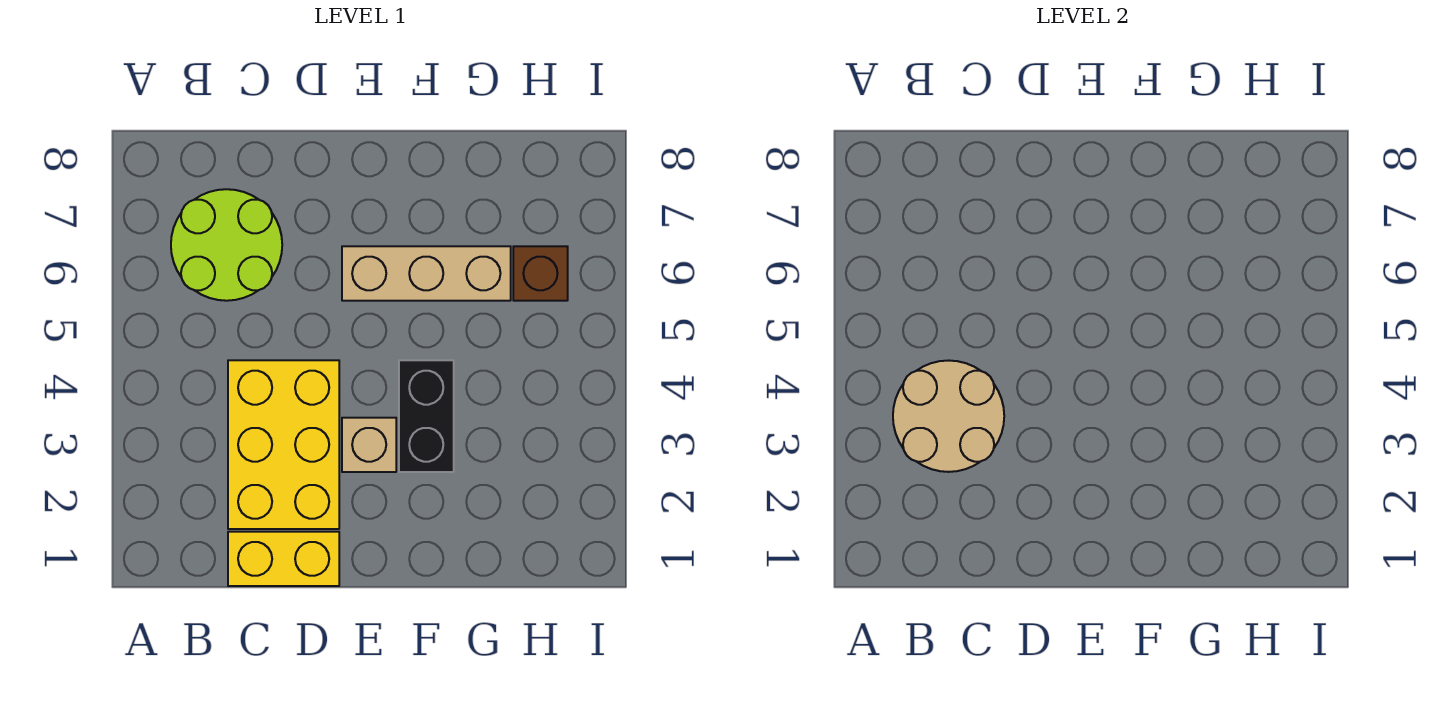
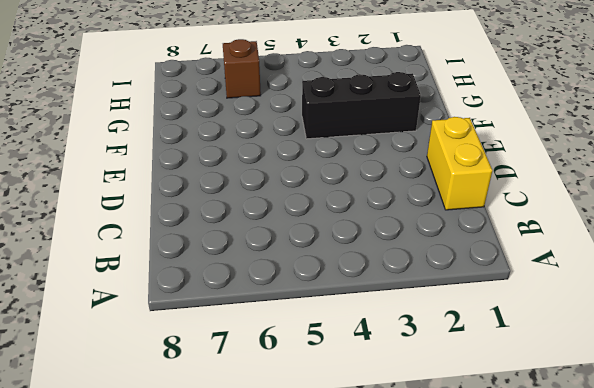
black 1x3 brick [302,72,421,139] -> black 1x2 brick [399,360,454,472]
none -> lime 2x2 round brick [171,189,282,301]
none -> yellow 2x3 brick [228,360,339,529]

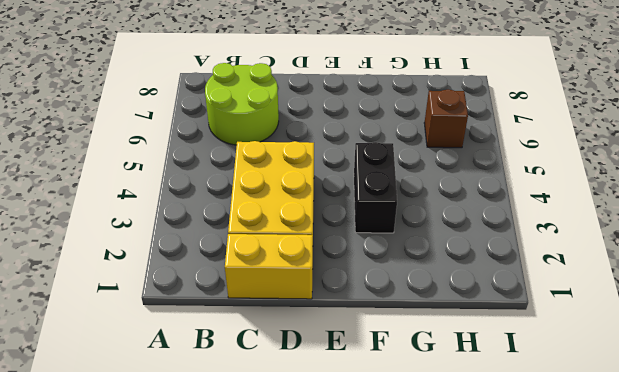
none -> tan 1x1 brick [342,418,396,472]
none -> tan 1x3 brick [342,246,511,301]

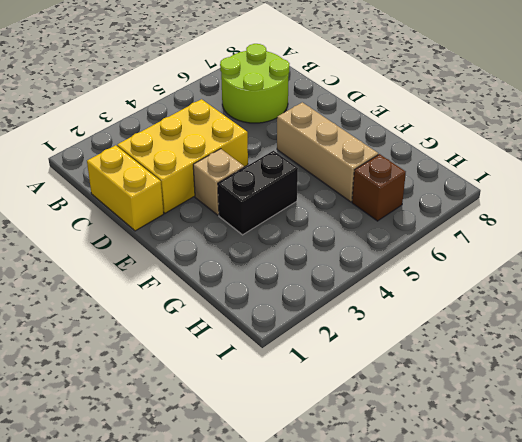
none -> tan 2x2 round brick [893,360,1004,472]

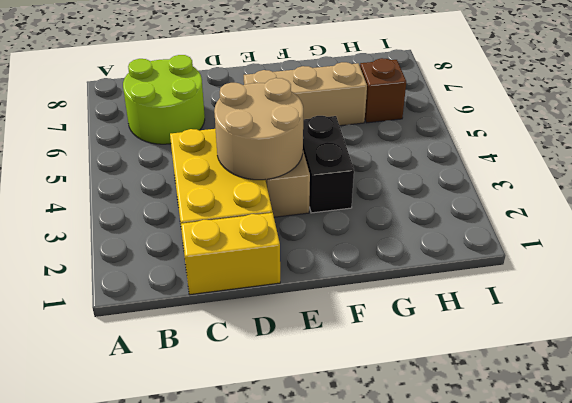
tan 2x2 round brick [214,78,303,180] -> tan 2x2 round brick moved to [893,360,1004,472]

